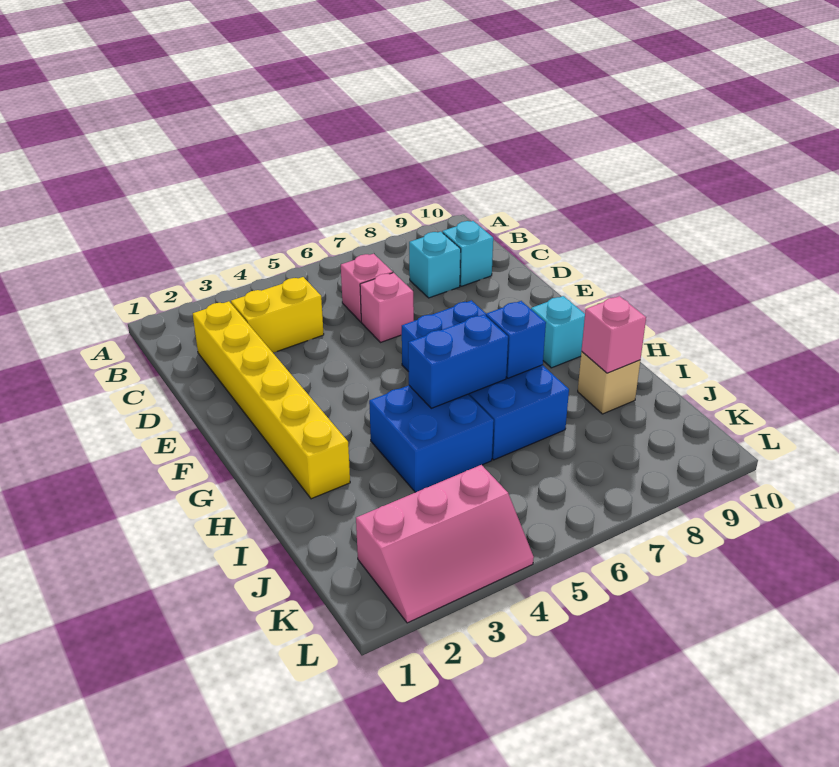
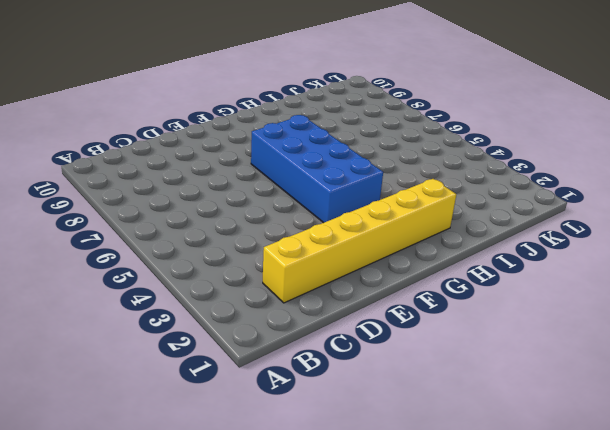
blue 2x4 brick [251,115,383,223] -> blue 2x4 brick turned to [402,300,569,460]
none -> yellow 1x2 brick [231,277,324,352]
none -> pink 1x1 brick [341,254,393,322]
none -> cyan 1x1 brick [409,232,461,298]

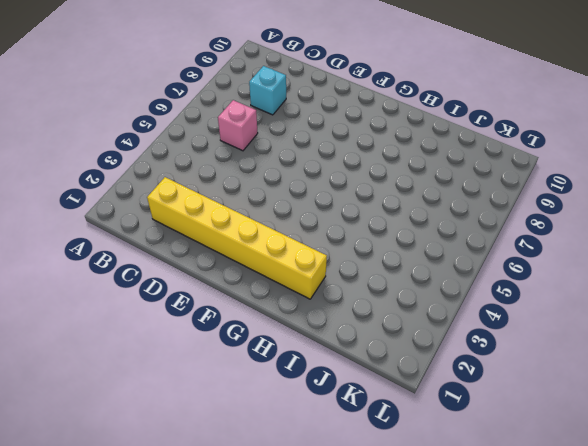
none -> yellow 1x2 brick [231,277,324,352]
none -> cyan 1x1 brick [442,221,493,286]
none -> pink 1x1 brick [360,273,414,343]

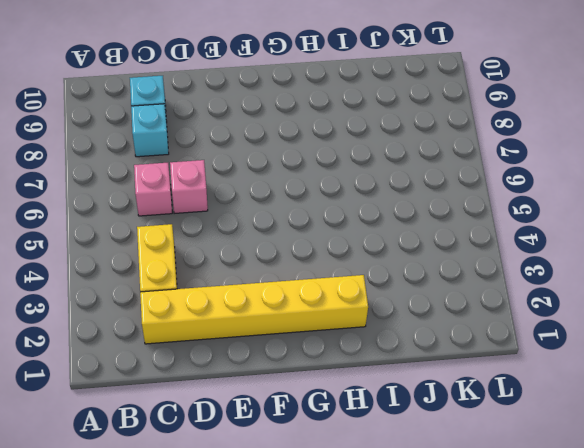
none -> blue 2x4 brick [402,300,569,460]
none -> cyan 1x1 brick [531,296,585,368]
none -> blue 2x2 brick [369,385,494,492]

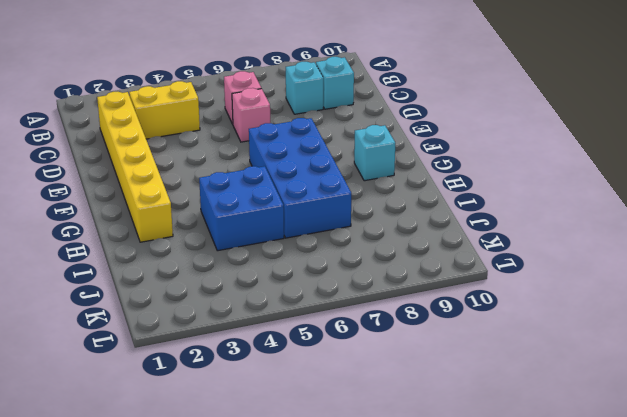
none -> tan 1x1 brick [578,352,640,414]
none -> pink 2x3 slope [356,465,534,623]
none -> blue 1x2 brick [408,315,508,408]

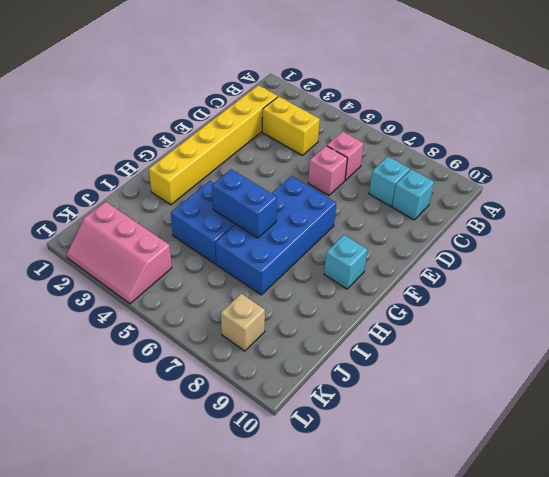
tan 1x1 brick [221,294,265,351] -> tan 1x1 brick moved to [578,352,640,414]
none -> blue 1x1 brick [486,301,546,378]
none -> pink 1x1 brick [582,296,646,373]

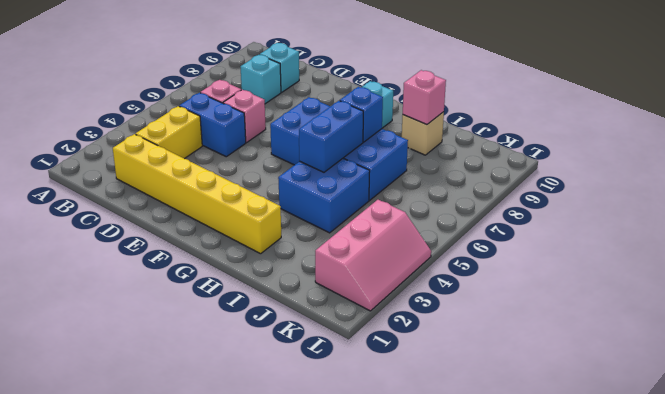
blue 1x2 brick [179,93,246,157] -> none

